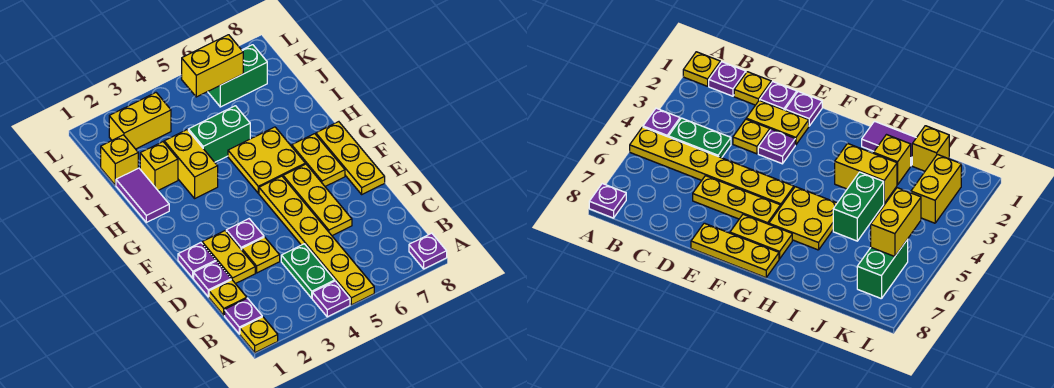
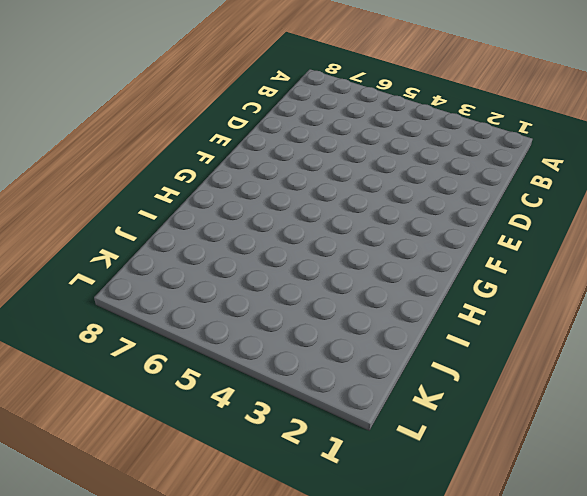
none -> yellow 1x1 plate [240,317,278,353]
none -> purple 1x1 plate [312,281,350,317]
none -> yellow 1x6 plate [259,176,374,305]

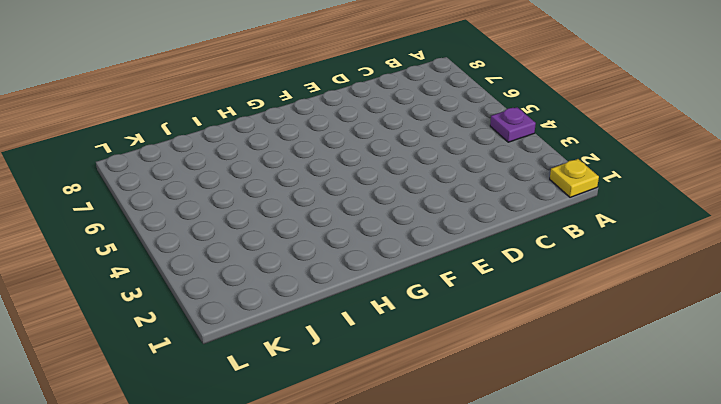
none -> yellow 1x6 plate [259,176,374,305]
none -> purple 1x1 plate [409,233,447,269]
none -> purple 1x1 plate [225,298,262,334]

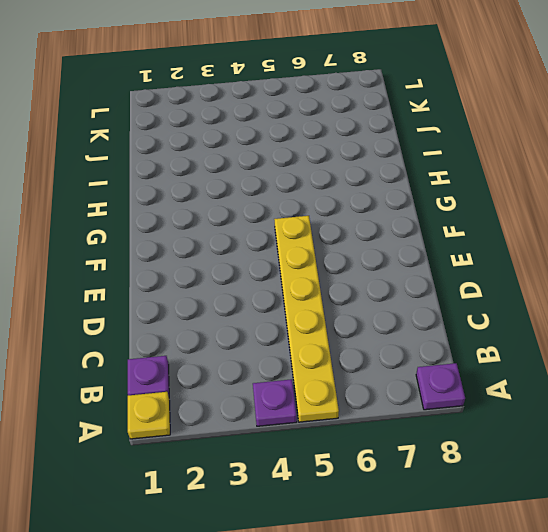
none -> green 1x2 plate [281,244,335,298]
none -> yellow 1x1 plate [209,280,247,315]
none -> purple 1x1 plate [194,261,231,297]

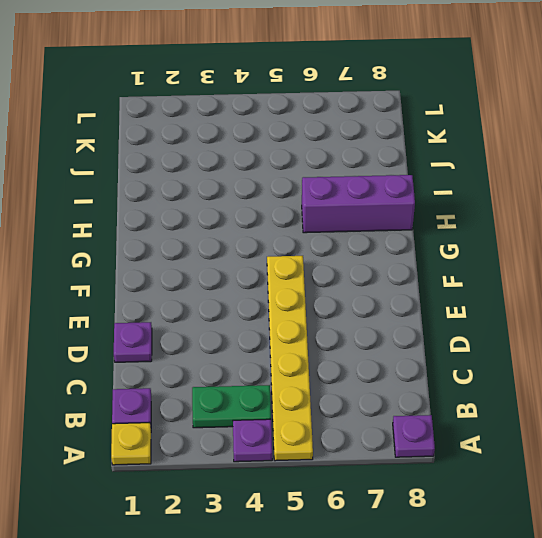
green 1x2 plate [192,385,271,428] -> green 1x2 plate turned to [281,244,335,298]
purple 1x3 brick [302,175,415,233] -> yellow 2x2 plate [228,127,305,193]
none -> yellow 1x1 plate [209,280,247,315]
none -> yellow 1x2 plate [202,231,255,284]
none -> yellow 1x1 plate [242,237,280,273]

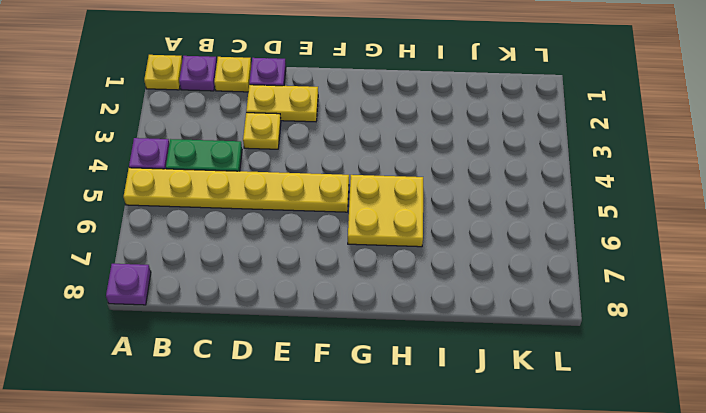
none -> yellow 1x3 plate [283,164,352,236]
none -> purple 1x1 plate [178,243,216,278]
none -> purple 1x1 plate [226,219,264,250]

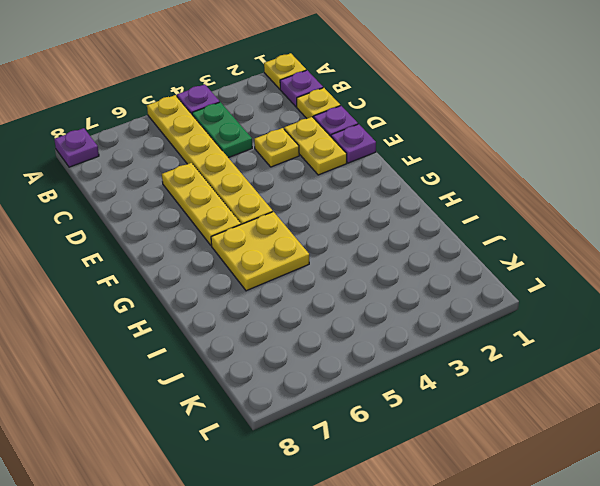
none -> purple 1x1 plate [226,219,264,250]
none -> yellow 1x3 plate [316,122,385,194]
none -> yellow 1x2 plate [292,134,345,186]

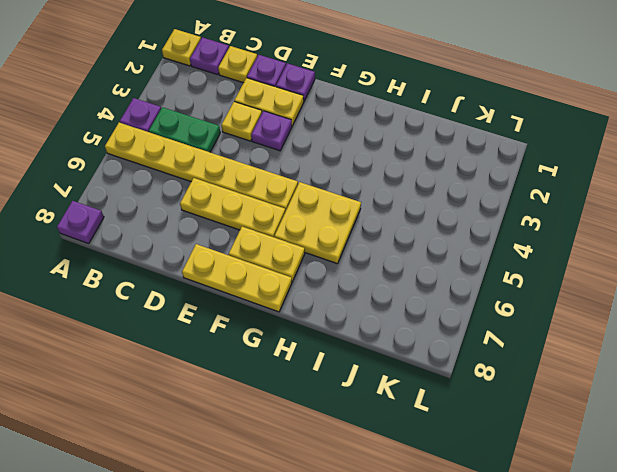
none -> purple 1x2 tile [116,168,169,222]
none -> yellow 1x2 brick [164,130,218,198]
none -> yellow 1x1 brick [140,142,178,190]

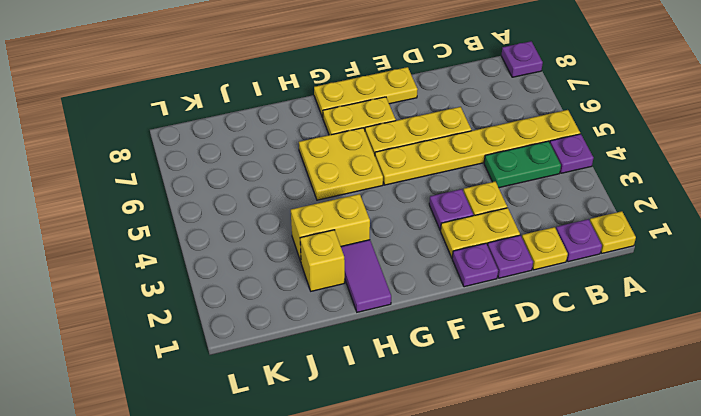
purple 1x2 tile [341,240,391,312] -> purple 1x2 tile turned to [116,168,169,222]
none -> green 1x2 brick [188,106,250,162]
none -> yellow 1x1 brick [101,135,138,185]
none -> yellow 1x2 brick [109,93,171,149]

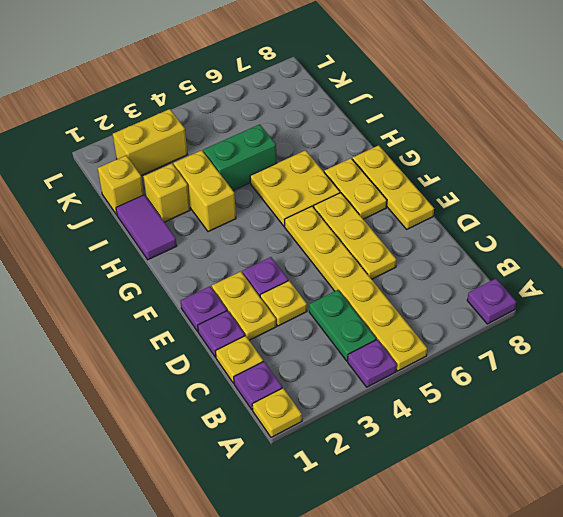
none -> green 1x2 brick [208,45,267,107]
none -> yellow 1x2 brick [182,35,243,97]

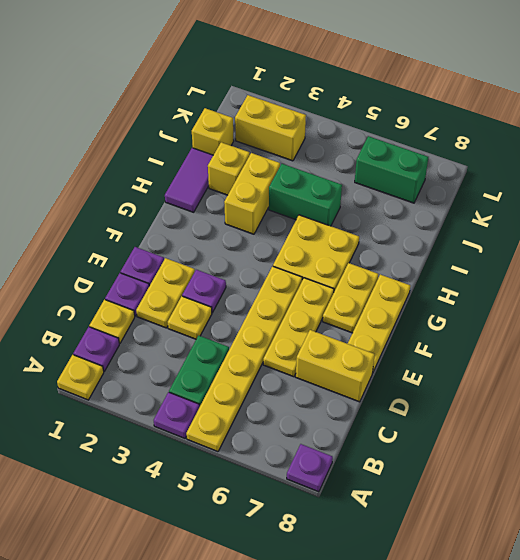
yellow 1x2 brick [296,330,375,402] -> yellow 1x2 brick moved to [182,35,243,97]

